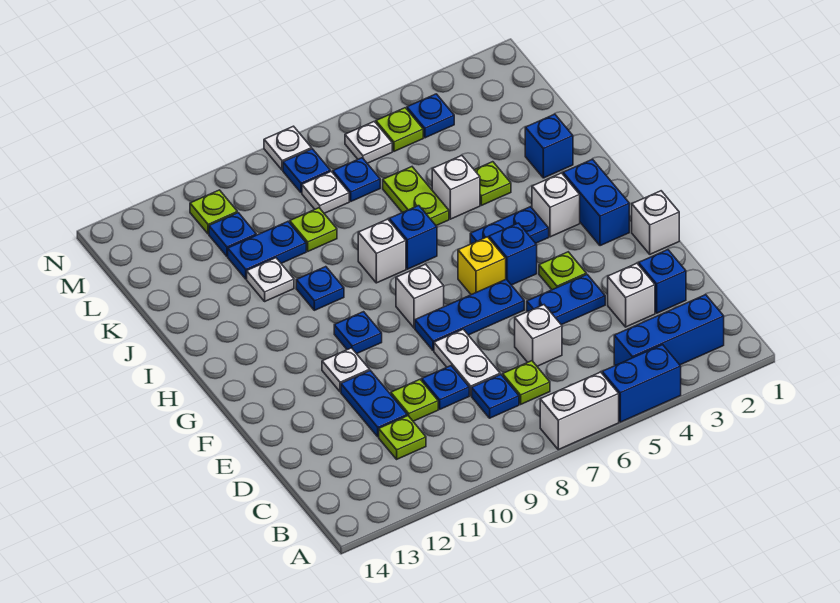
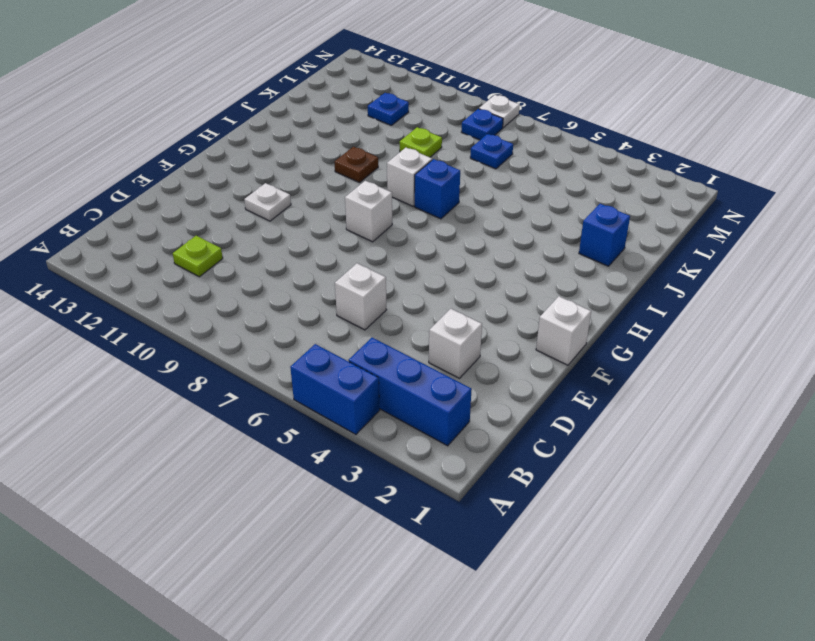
brown 1x1 plate [335,147,378,182] -> blue 1x1 plate [296,267,344,310]
none -> white 1x2 brick [540,372,619,450]
none -> lime 1x1 plate [503,361,550,404]
none -> blue 1x1 plate [472,375,519,418]
none -> blue 1x1 brick [639,250,686,313]

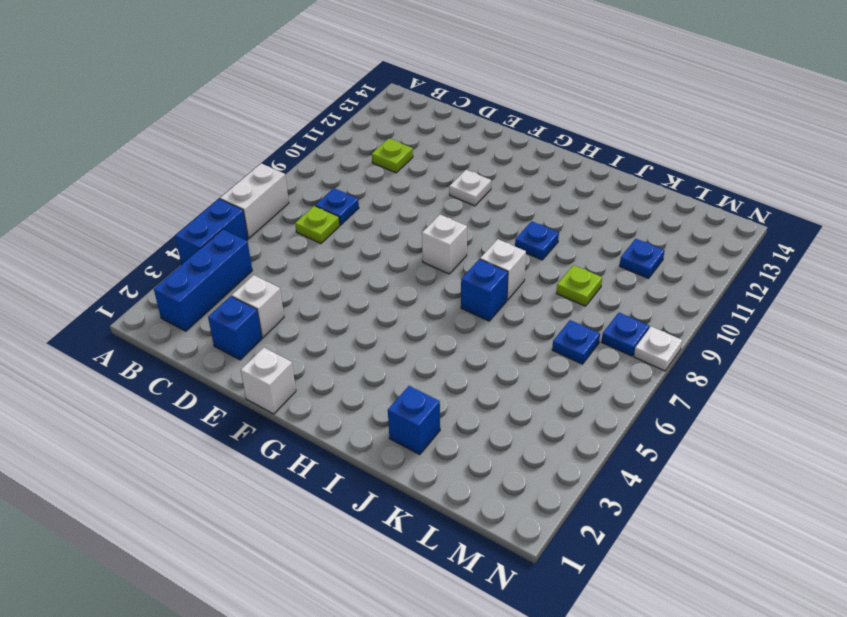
none -> white 1x1 brick [515,305,562,366]
none -> white 1x2 plate [434,329,500,396]
none -> blue 1x1 plate [422,366,469,409]
none -> lime 1x1 plate [391,380,438,421]

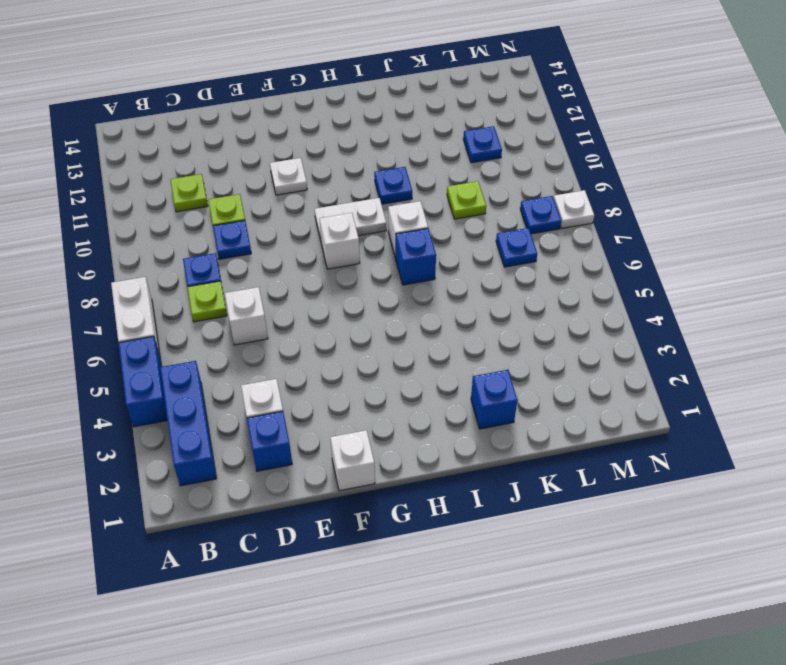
white 1x2 plate [315,198,386,240] -> white 1x2 plate moved to [434,329,500,396]
none -> blue 1x2 plate [341,371,407,437]
none -> blue 1x2 plate [527,274,605,325]
none -> lime 1x1 plate [539,252,586,290]
none -> blue 1x3 plate [415,279,524,351]

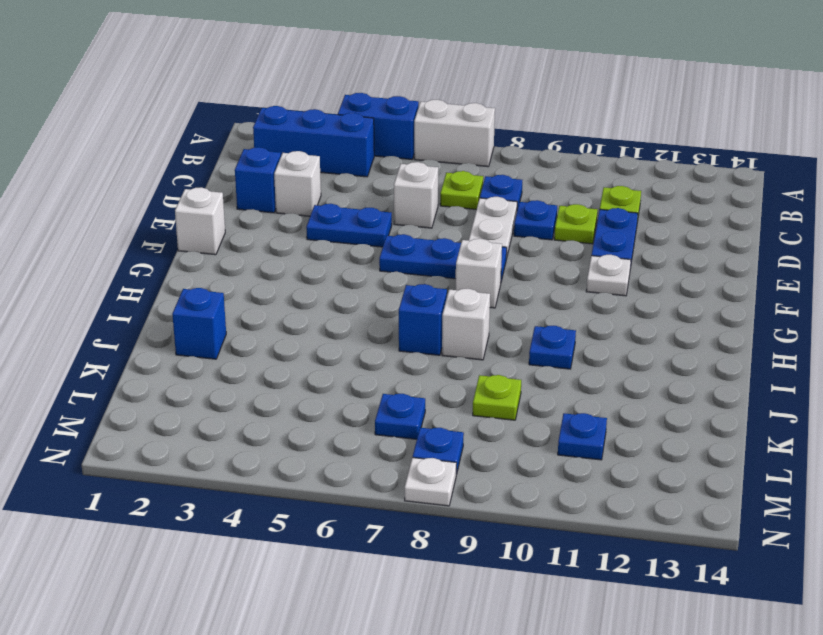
none -> lime 1x1 plate [539,252,586,290]
none -> blue 1x2 brick [563,159,629,246]
none -> blue 1x1 brick [489,223,537,285]
none -> yellow 1x1 brick [458,237,506,295]

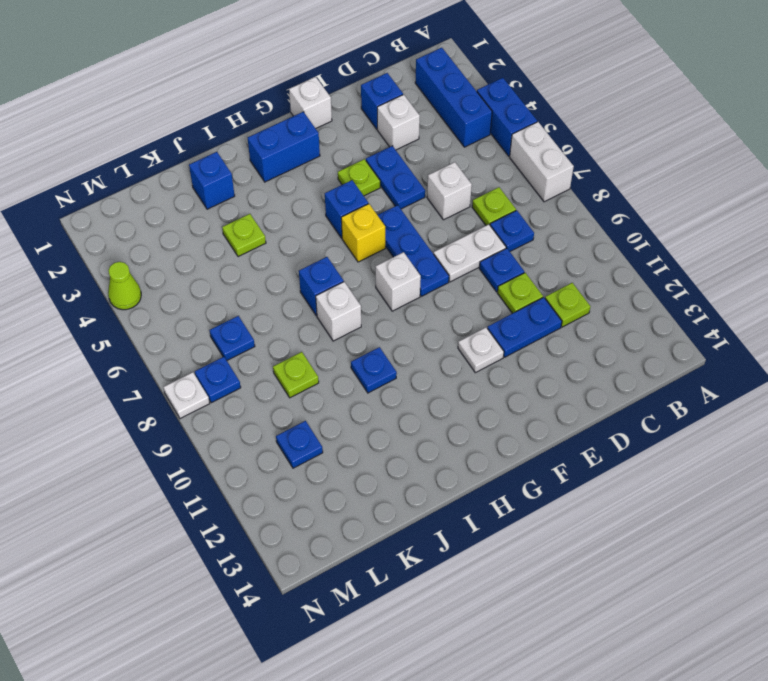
lime 1x1 cone [108,262,141,310] -> none
none -> blue 1x1 plate [334,312,382,354]
none -> white 1x1 brick [532,173,580,237]
none -> blue 1x2 plate [470,207,549,244]
none -> white 1x1 brick [432,156,480,219]

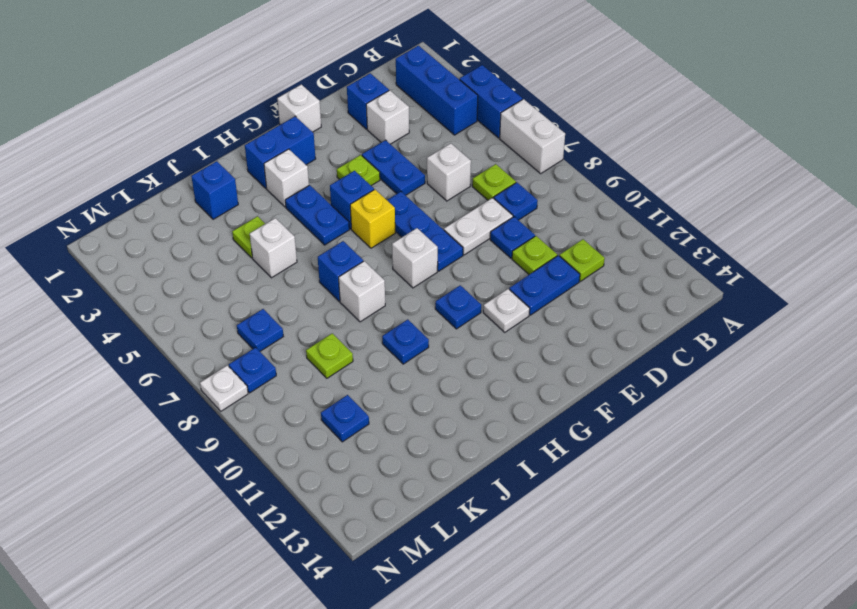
none -> lime 1x2 plate [383,167,449,226]
none -> white 1x1 plate [247,258,294,301]
none -> blue 1x2 plate [228,222,306,279]
none -> white 1x1 plate [302,172,349,213]

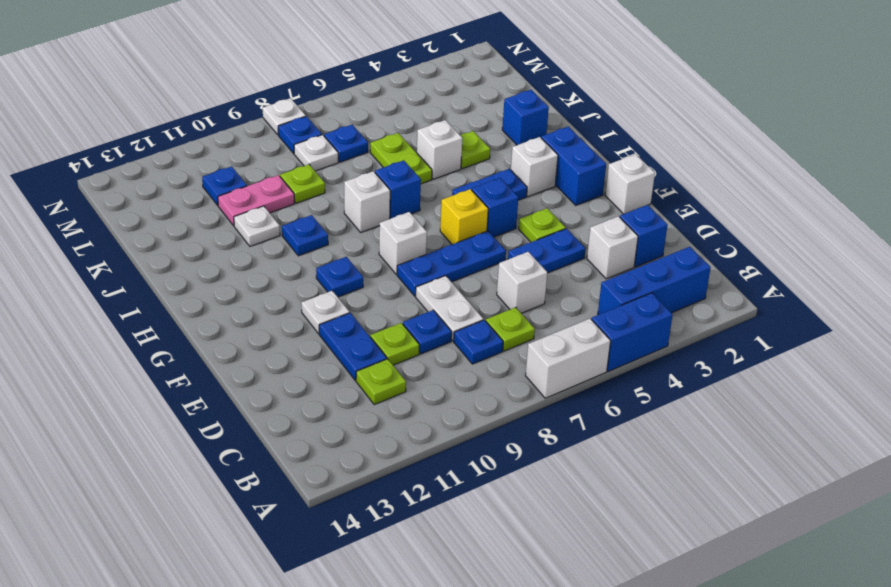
pink 1x2 plate [218,175,294,226] -> blue 1x2 plate [228,222,306,279]
none -> blue 1x1 plate [407,94,454,138]
none -> lime 1x1 plate [376,108,423,151]
none -> white 1x1 plate [345,121,392,163]
none -> lime 1x1 plate [190,190,237,234]

